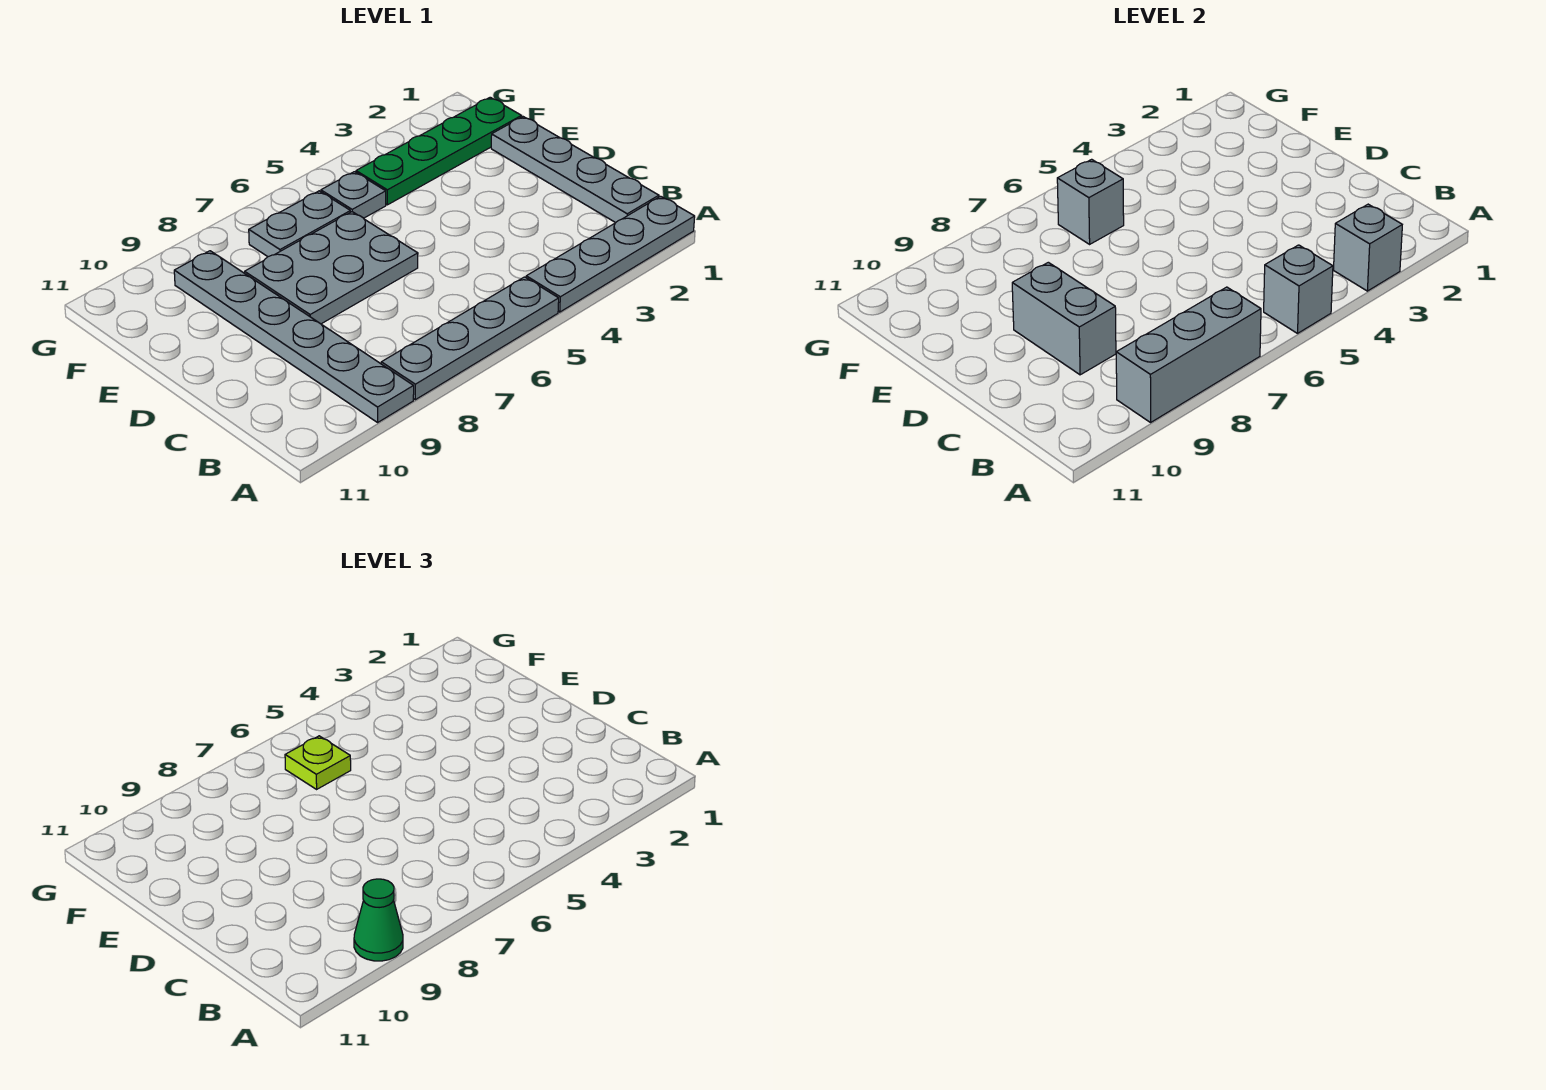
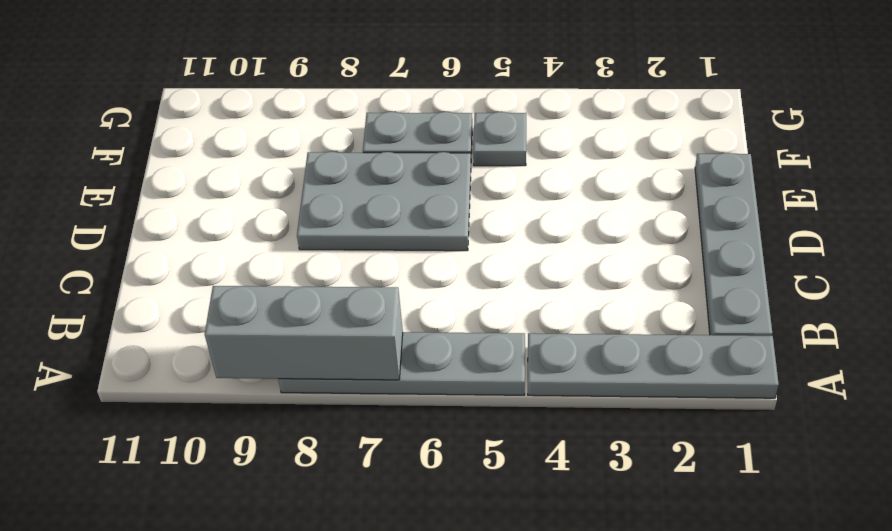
none -> grey 1x6 plate [174,251,414,422]
none -> green 1x4 plate [356,97,521,205]
none -> grey 1x1 brick [1334,204,1402,291]

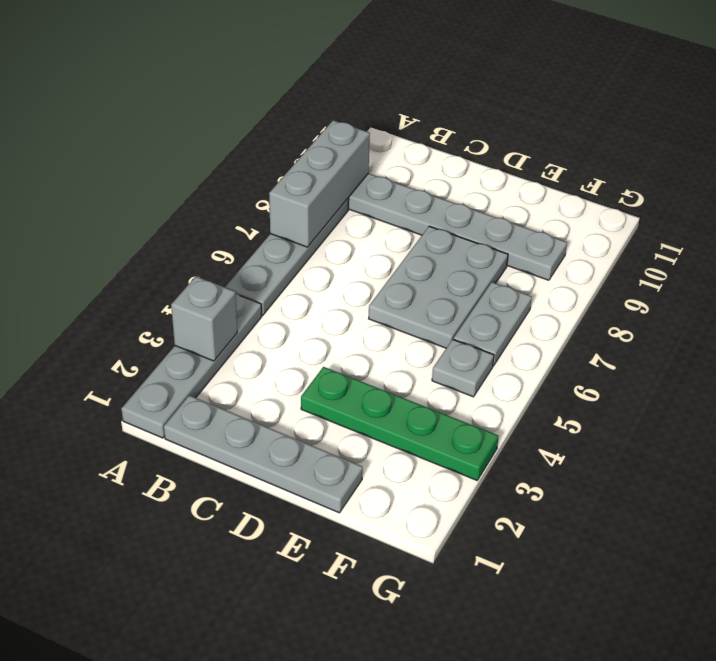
green 1x4 plate [301,367,499,480] -> green 1x4 plate turned to [356,97,521,205]
none -> grey 1x1 brick [1264,245,1333,333]
none -> grey 1x2 brick [1012,262,1116,375]
none -> grey 1x1 brick [1057,159,1124,244]

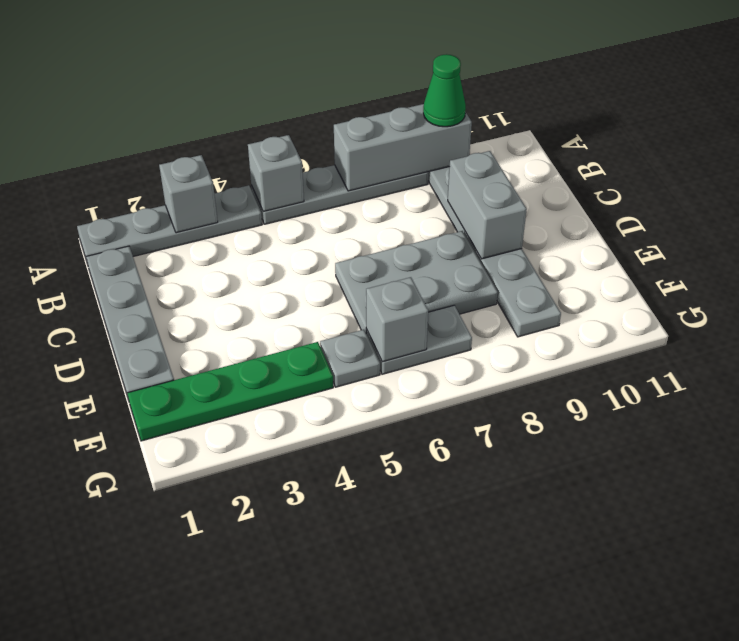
none -> lime 1x1 plate [285,736,351,789]

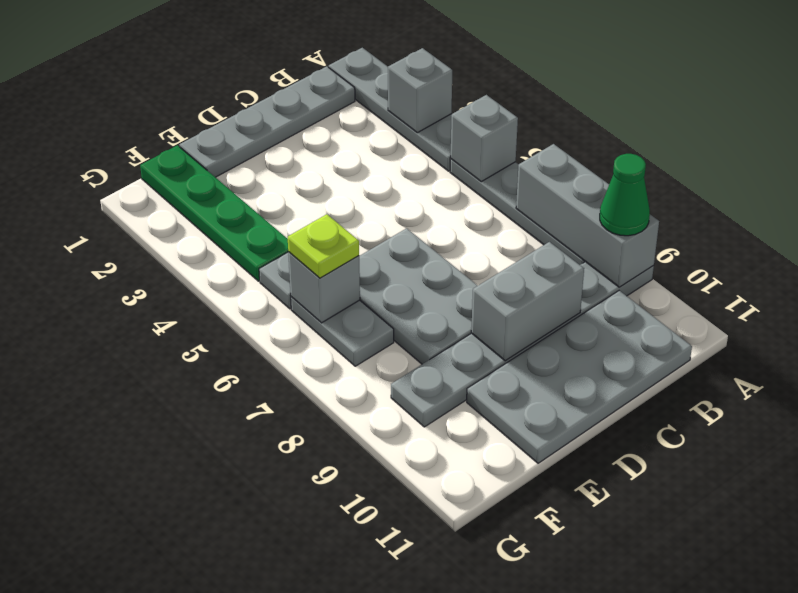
grey 2x4 plate [467,291,692,463] -> none

